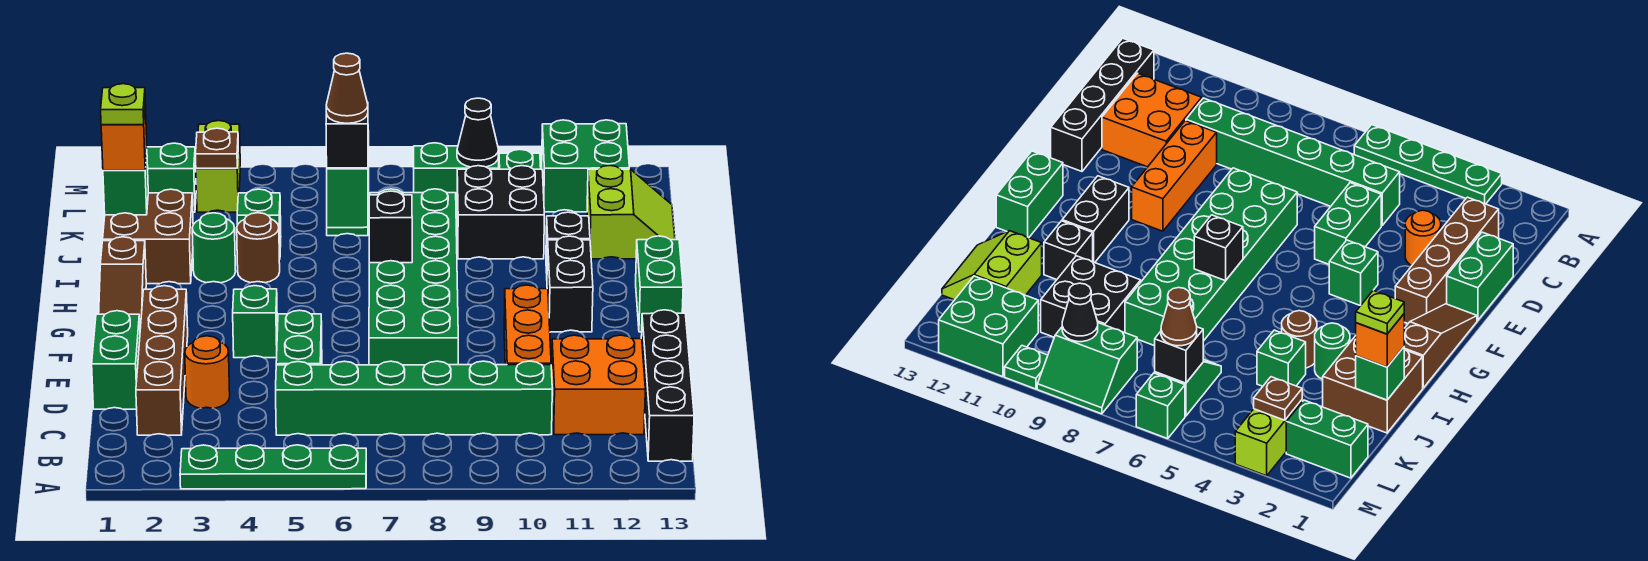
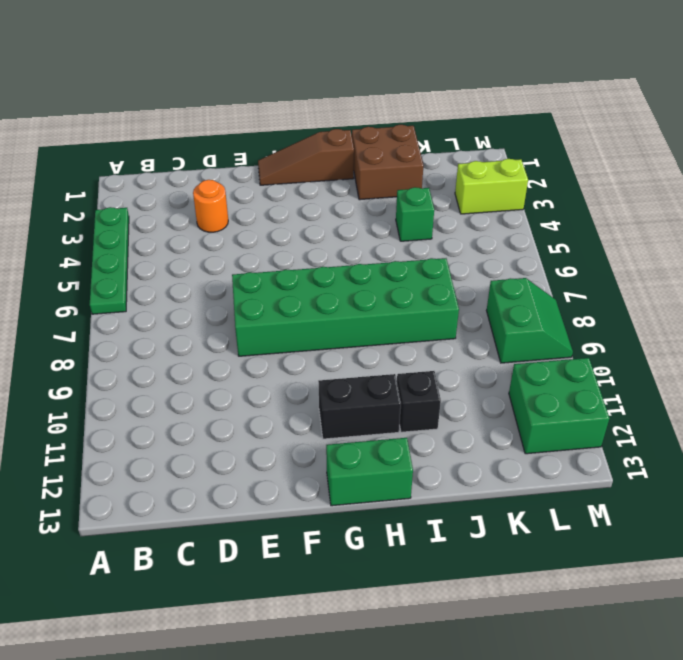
none -> black 1x4 brick [641,310,694,461]
none -> brown 1x4 brick [136,286,188,435]
none -> green 1x6 brick [276,361,552,435]
none -> orange 2x2 brick [552,335,645,435]

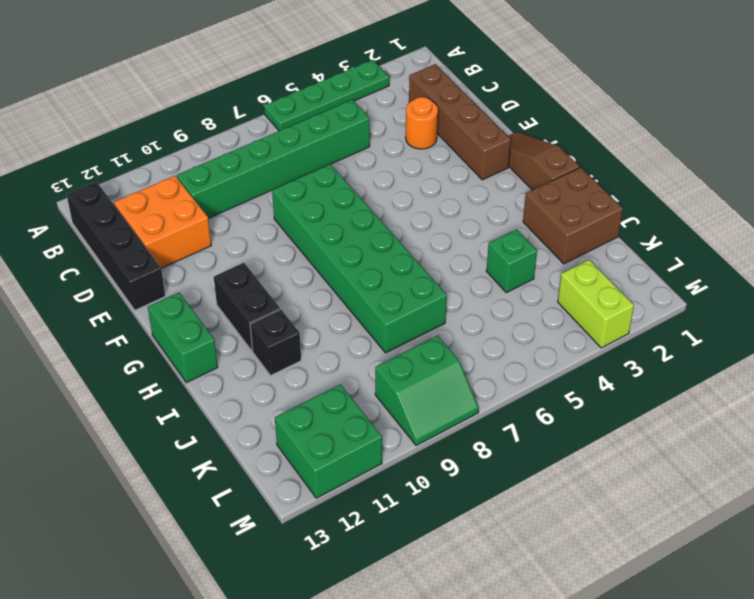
none -> green 1x2 brick [92,311,140,409]
none -> green 1x2 brick [276,310,322,365]
none -> orange 1x3 brick [504,285,551,365]
none -> green 1x1 brick [233,286,277,358]

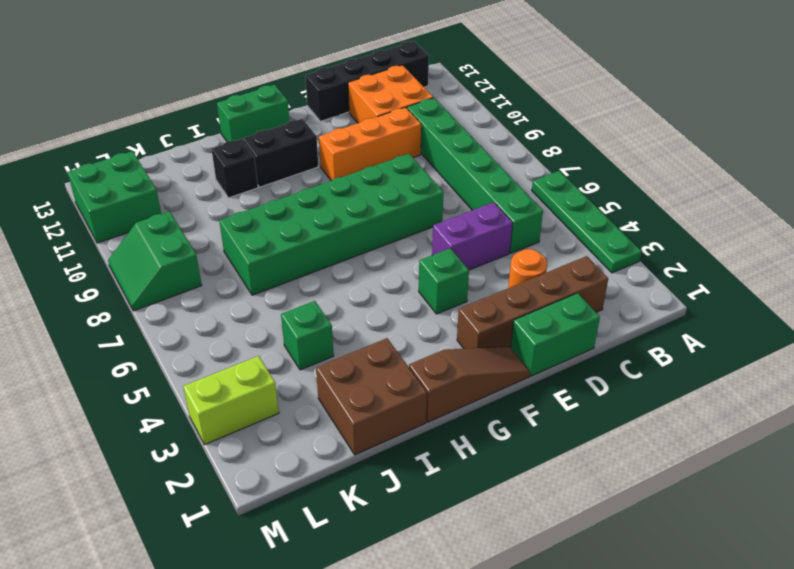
purple 1x2 brick [432,202,513,270] -> green 1x2 brick [276,310,322,365]
none -> green 1x1 round brick [192,213,236,283]
none -> brown 1x1 round brick [237,213,280,283]
none -> black 2x2 brick [457,166,544,259]
none -> lime 2x2 slope [587,165,675,259]

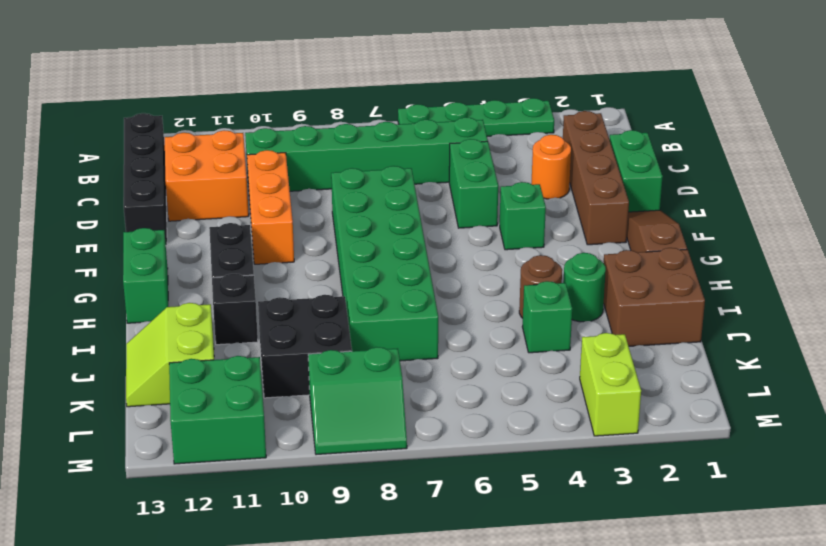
none -> green 1x2 slope [327,168,369,236]
none -> green 1x2 brick [147,143,196,212]
none -> green 1x1 brick [1136,373,1185,439]
none -> green 1x1 plate [499,149,541,169]

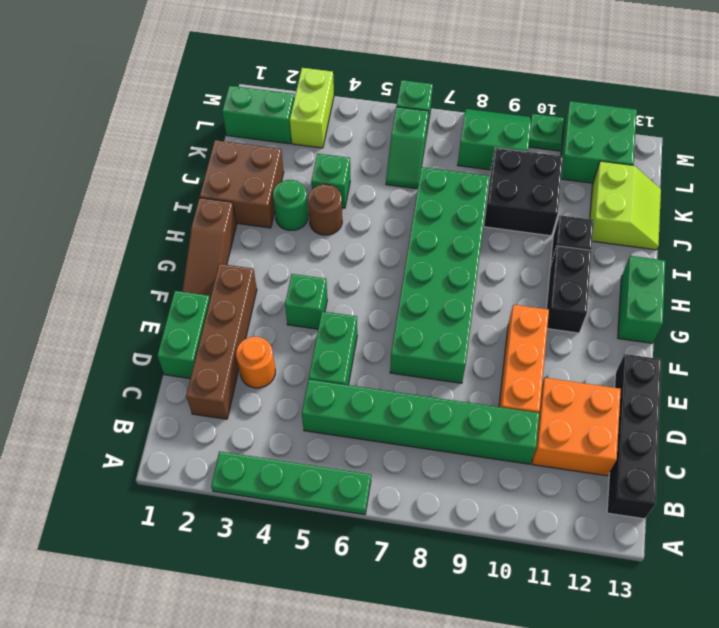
none -> black 1x1 brick [369,191,412,263]
none -> green 1x1 brick [103,154,148,215]
none -> brown 1x1 plate [196,128,238,168]
none -> black 1x1 brick [326,102,368,168]

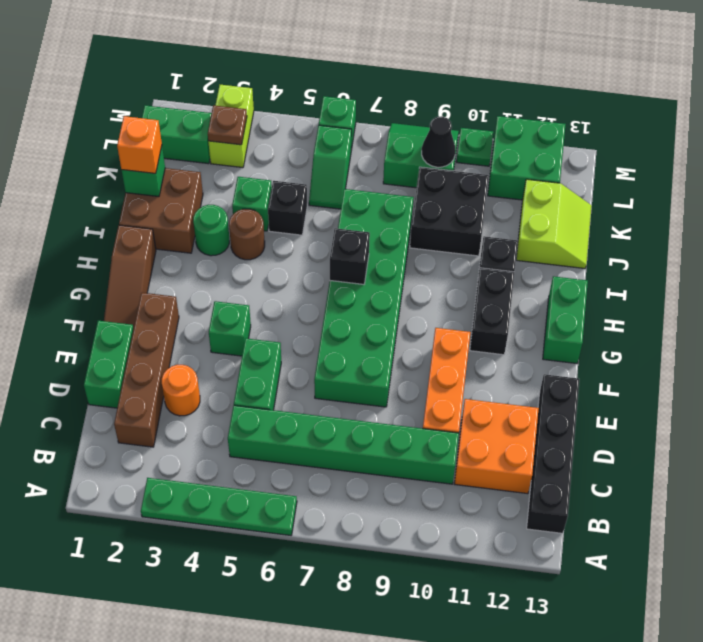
black 1x1 brick [268,181,307,235] -> black 1x1 brick moved to [326,102,368,168]
none -> brown 1x1 cone [326,53,368,123]
none -> lime 1x1 plate [101,84,145,125]

